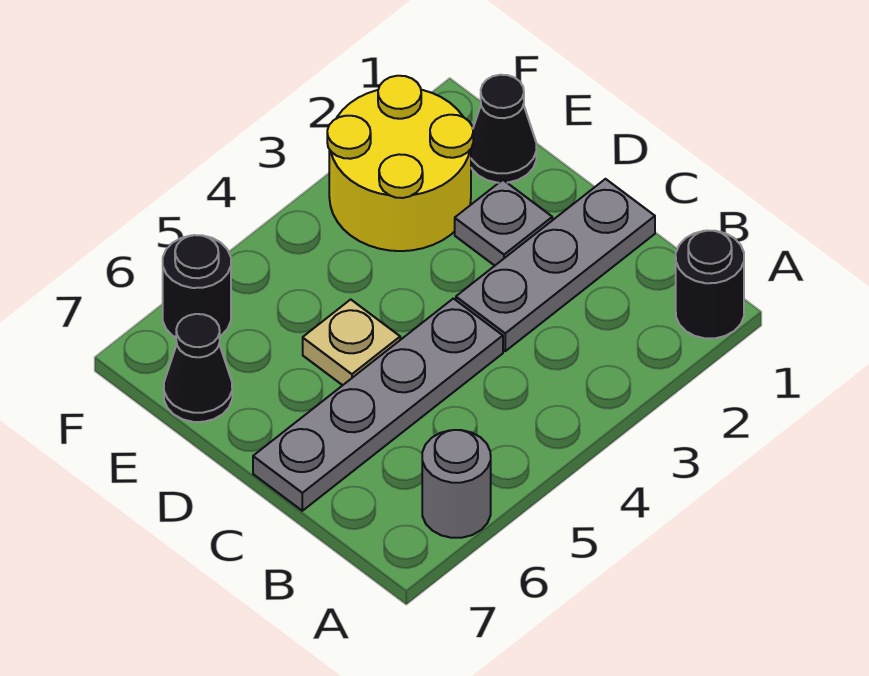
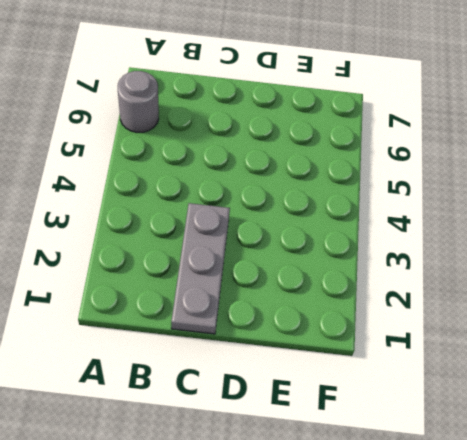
none -> black 1x1 round brick [676,231,744,338]
none -> grey 1x4 plate [253,299,503,511]

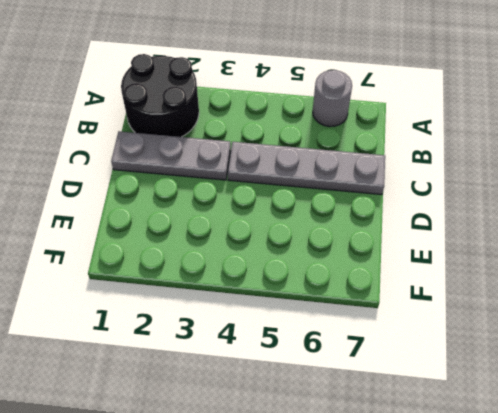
black 2x2 round brick [121,54,199,137] -> black 1x1 round brick [676,231,744,338]
none -> grey 1x1 plate [455,180,552,266]
none -> tan 1x1 plate [303,300,400,385]

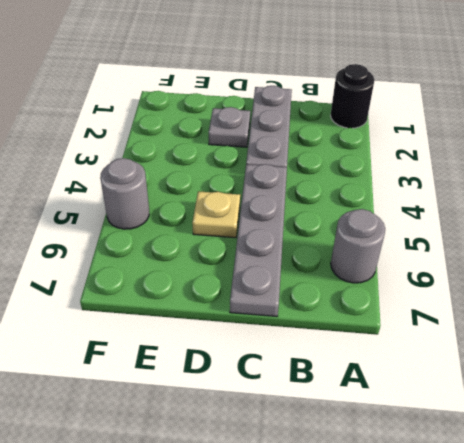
grey 1x1 round brick [100,158,149,229] -> none
none -> black 1x1 cone [471,75,536,183]
none -> yellow 2x2 round brick [327,76,473,251]

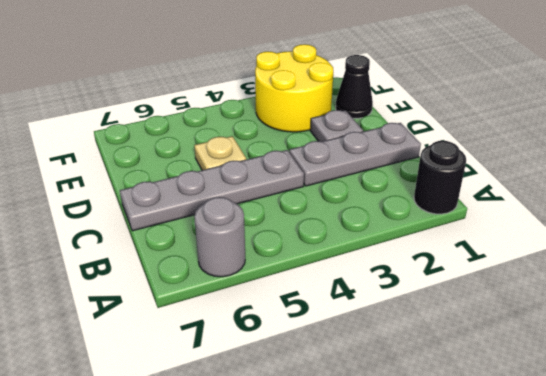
none -> black 1x1 cone [164,314,232,422]
none -> black 1x1 round brick [163,235,231,337]

